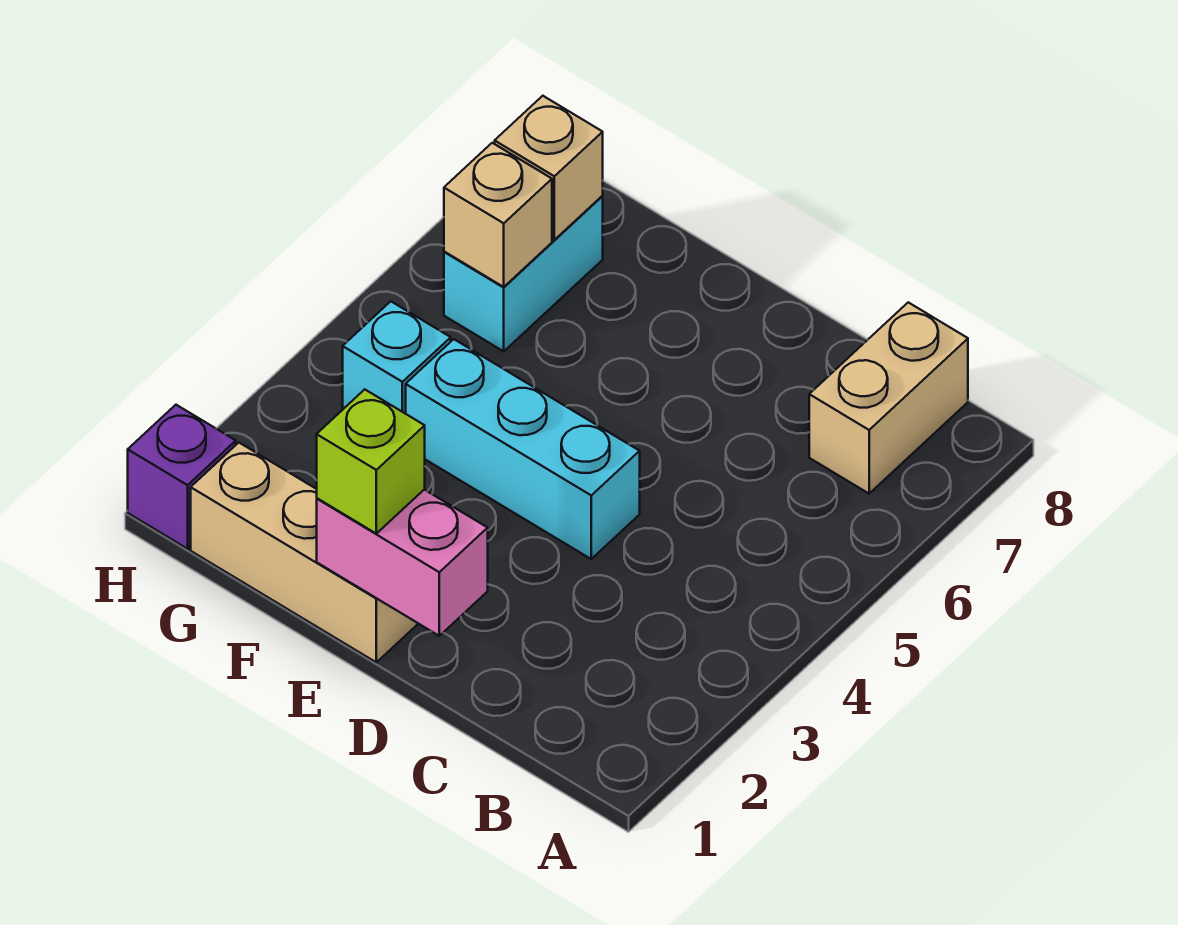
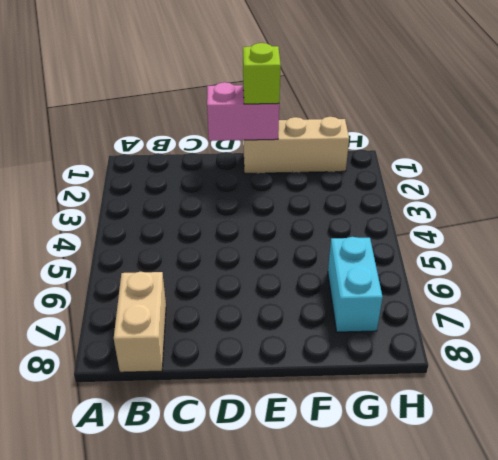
none -> cyan 1x3 brick [406,339,640,559]
none -> cyan 1x1 brick [343,301,451,414]

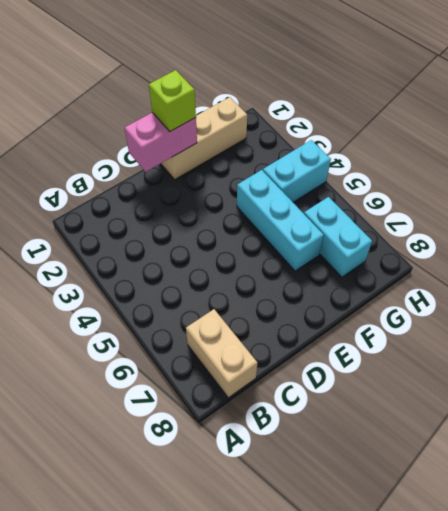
cyan 1x3 brick [237,170,324,271] -> cyan 1x3 brick turned to [406,339,640,559]
cyan 1x2 brick [263,140,331,202] -> cyan 1x1 brick [343,301,451,414]
none -> purple 1x1 brick [128,405,236,549]
none -> tan 1x1 brick [444,143,552,287]

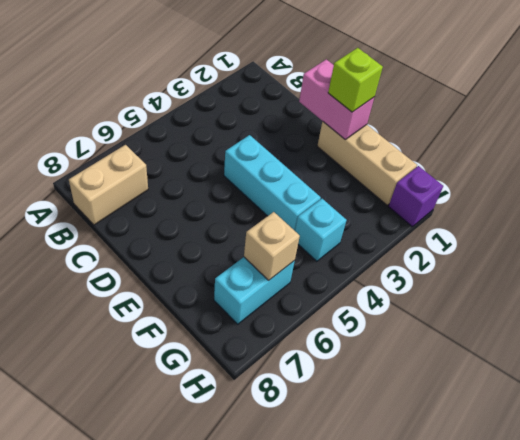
none -> tan 1x1 brick [495,96,603,240]

